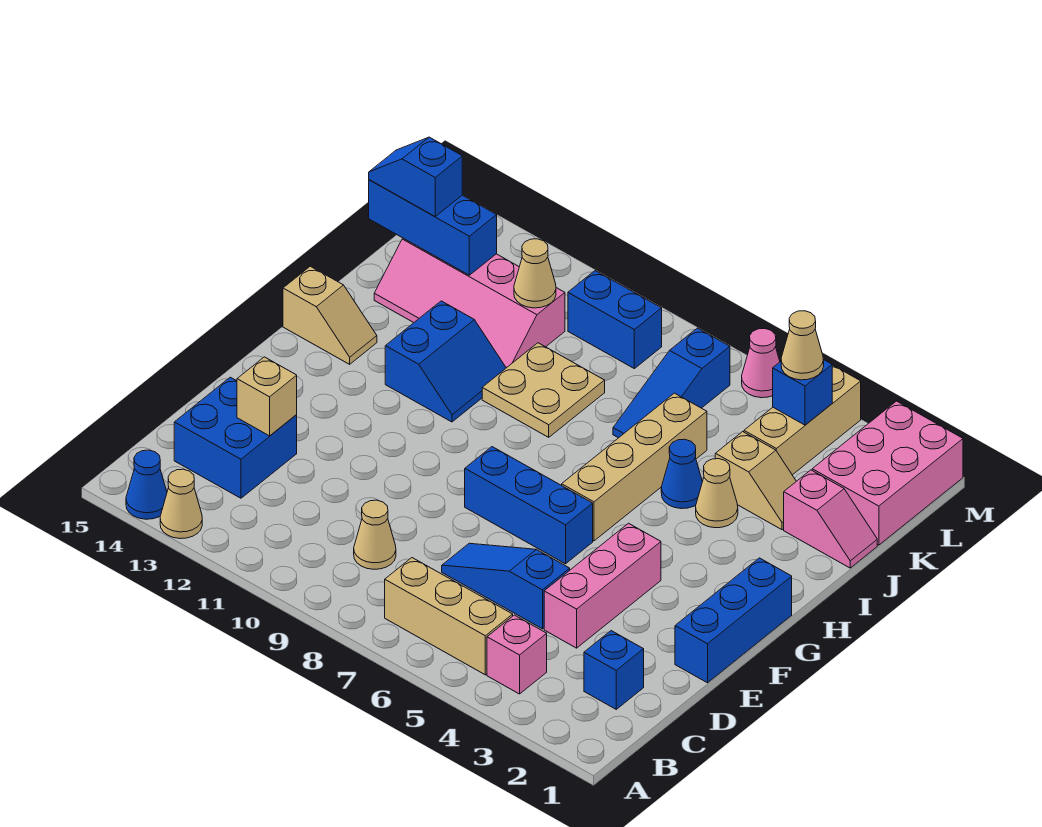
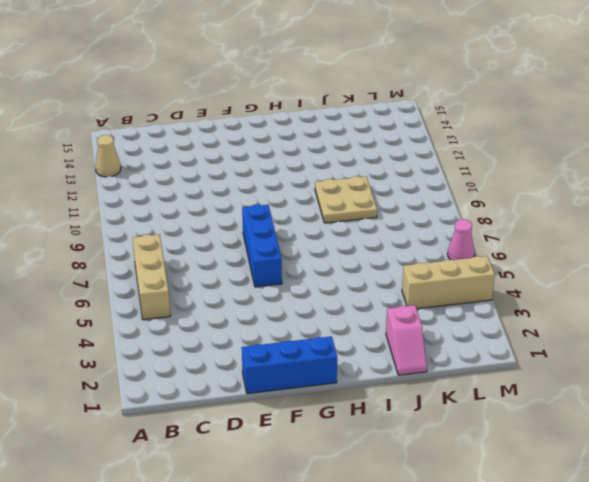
none -> blue 1x1 cone [126,450,167,519]
none -> pink 1x1 brick [487,615,547,694]
none -> blue 1x1 brick [584,631,644,709]
none -> tan 1x1 cone [354,500,396,569]

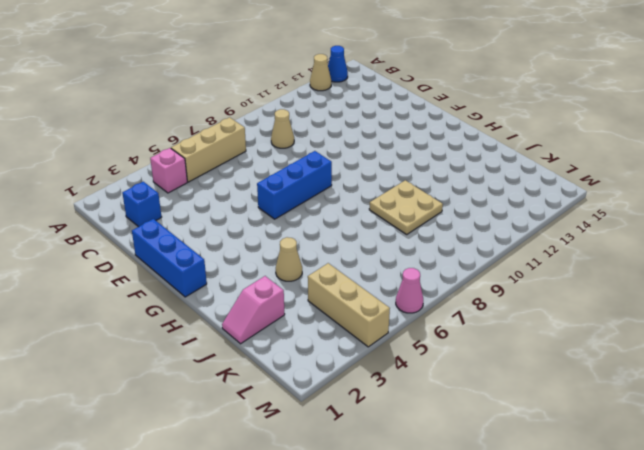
none -> blue 2x2 brick [174,377,297,498]
none -> pink 1x3 brick [544,523,661,648]
none -> blue 1x3 slope [442,543,570,629]
none -> tan 1x4 brick [562,393,707,541]

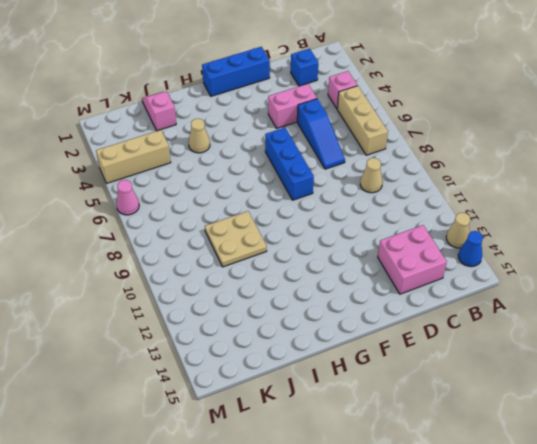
pink 2x2 brick [378,225,447,294] -> blue 2x2 brick [174,377,297,498]
pink 1x2 brick [268,84,317,128] -> pink 1x3 brick [544,523,661,648]
none -> tan 1x4 brick [562,393,707,541]
none -> blue 2x2 slope [385,301,506,422]
none -> tan 1x2 slope [283,266,377,364]
none -> blue 1x1 cone [661,439,702,509]

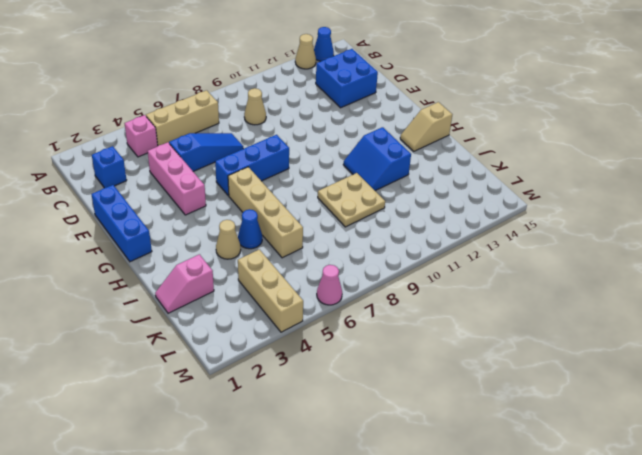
none -> tan 1x2 slope [715,432,796,530]
none -> blue 1x3 slope [613,328,730,438]
none -> pink 2x4 slope [374,238,565,368]
none -> pink 2x3 brick [812,401,963,545]

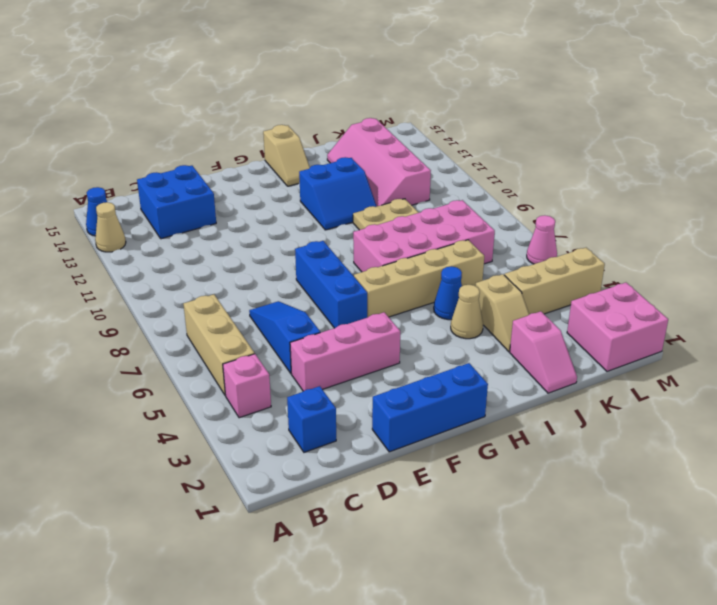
pink 2x4 brick [353,200,495,272] -> blue 1x3 slope [613,328,730,438]
pink 2x2 brick [567,283,668,371] -> pink 2x3 brick [812,401,963,545]
none -> tan 1x1 cone [354,500,396,569]
none -> blue 1x2 brick [568,271,662,369]
none -> tan 1x1 brick [237,357,297,436]
none -> tan 1x1 cone [514,239,556,308]

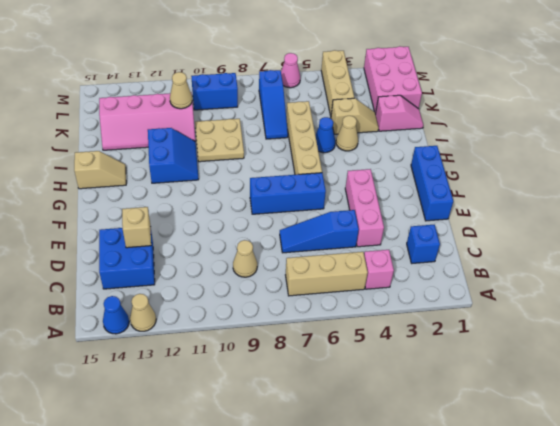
none -> blue 1x3 brick [369,180,497,275]
none -> blue 1x1 brick [773,359,832,425]
none -> blue 1x2 slope [369,137,462,216]
none -> tan 1x1 cone [781,311,824,380]

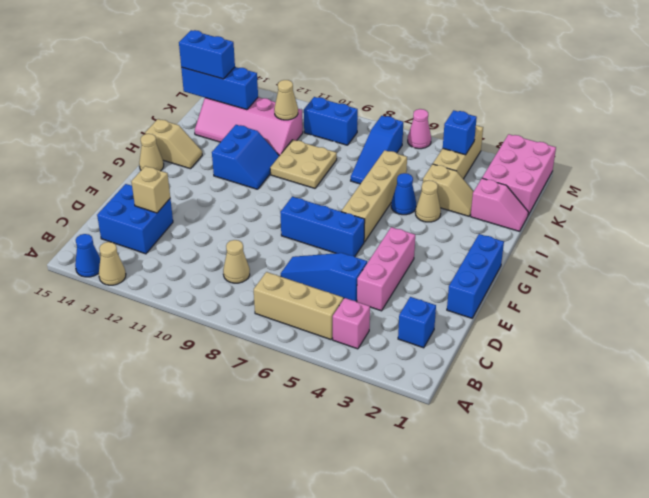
tan 1x1 cone [139,134,164,171] -> tan 1x1 cone moved to [781,311,824,380]
blue 1x2 brick [179,30,235,79] -> blue 1x2 slope [369,137,462,216]

